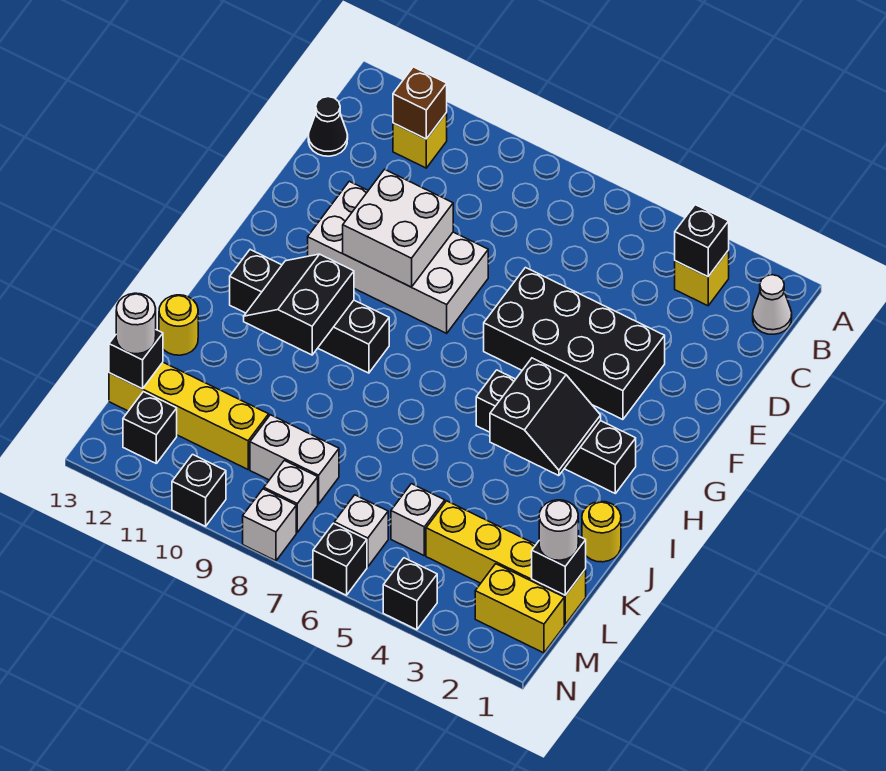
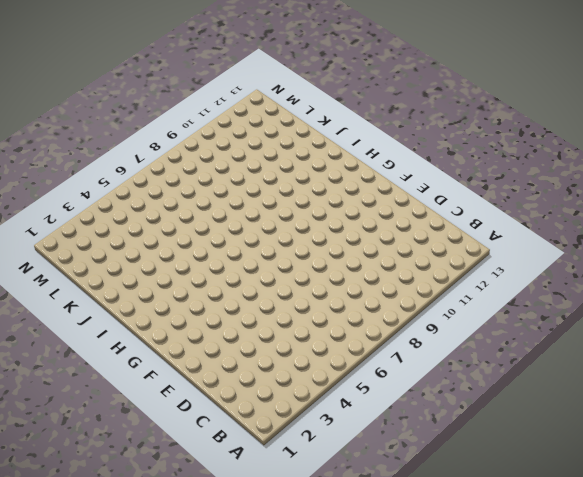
none -> white 1x1 cone [753,275,792,334]
none -> yellow 1x1 brick [675,250,729,306]
none -> yellow 1x1 brick [393,113,447,168]
none -> black 1x1 cone [308,97,348,156]

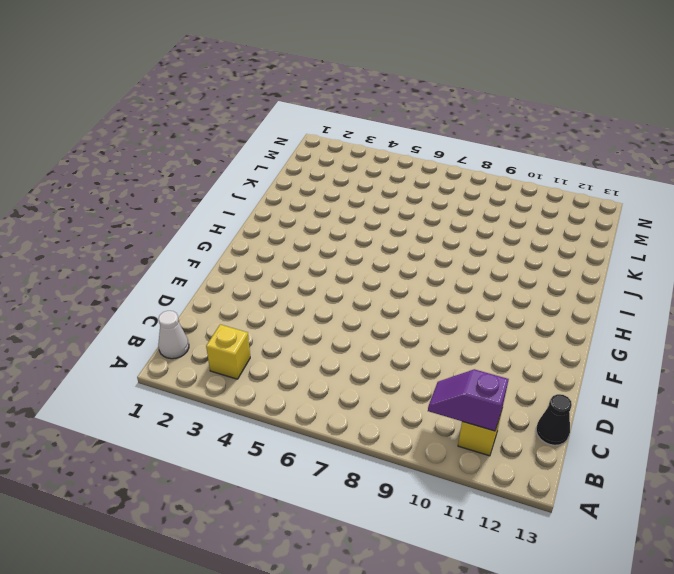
purple 1x2 slope [428,369,509,431] -> brown 1x1 brick [393,67,447,139]
none -> black 2x4 brick [484,268,665,420]
none -> white 2x4 brick [308,181,488,333]
none -> black 1x4 brick [476,370,636,493]
none -> black 1x4 brick [230,250,389,373]

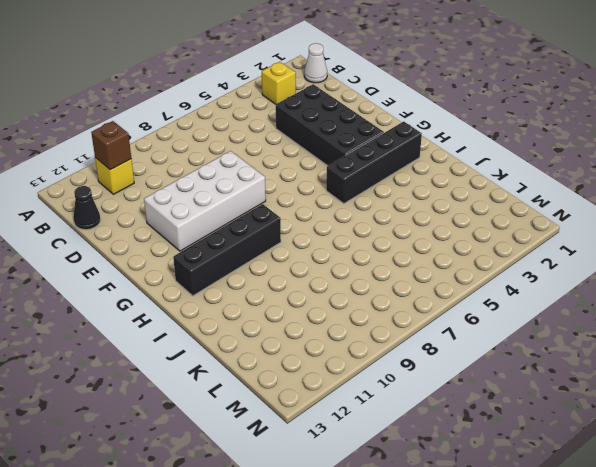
black 2x4 brick [276,84,384,166] -> black 2x4 brick turned to [484,268,665,420]
none -> yellow 1x1 round brick [582,502,621,562]
none -> yellow 1x1 round brick [159,295,198,355]
none -> yellow 1x4 brick [426,501,586,624]
none -> white 1x1 brick [391,484,445,555]

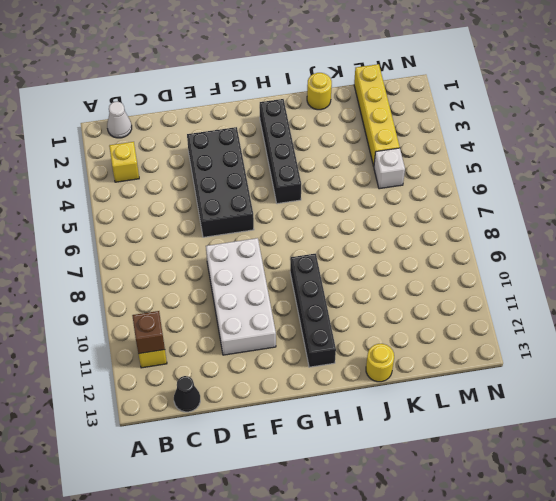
none -> white 1x2 brick [250,415,339,504]
none -> yellow 1x4 brick [109,362,269,469]
none -> yellow 1x2 brick [475,564,564,653]
none -> white 1x1 brick [334,495,388,567]

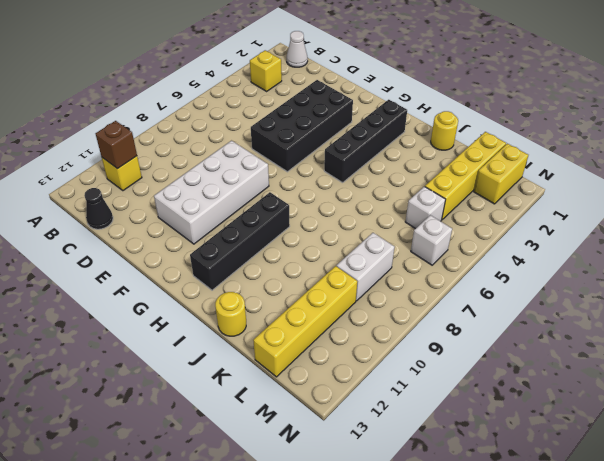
none -> white 1x1 brick [264,460,318,532]
none -> black 1x1 brick [123,392,177,463]
none -> black 1x1 brick [383,558,437,630]
none -> black 1x1 brick [313,523,367,595]

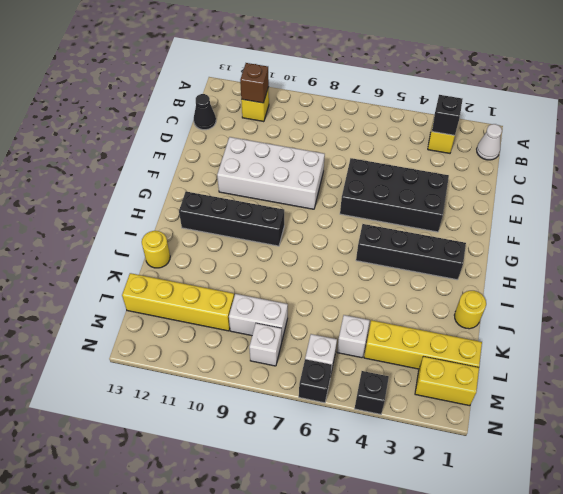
none -> black 1x1 brick [123,392,177,463]
none -> white 1x1 brick [243,489,296,561]
none -> black 1x1 brick [172,455,226,526]
none -> white 2x2 brick [343,169,453,287]

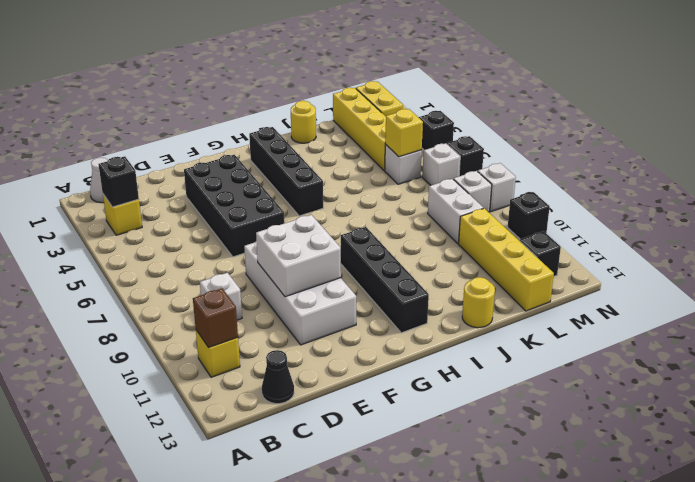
white 1x1 brick [200,273,242,320] -> none
yellow 1x1 brick [385,109,423,157] -> none
none -> black 2x2 slope [490,358,601,476]
none -> black 2x2 slope [244,254,354,355]
none -> black 1x1 brick [532,536,586,595]
none -> black 1x1 brick [109,330,163,389]

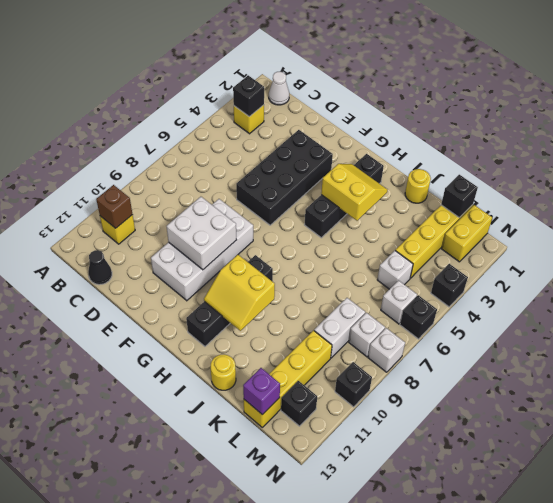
yellow 2x2 slope [321,164,387,221] -> black 2x2 slope [490,358,601,476]
yellow 2x2 slope [204,255,275,331] -> black 2x2 slope [244,254,354,355]
purple 1x1 brick [243,368,280,415] -> black 1x1 brick [109,330,163,389]
none -> white 1x1 round brick [539,500,578,560]
none -> white 1x1 round brick [116,293,156,354]

